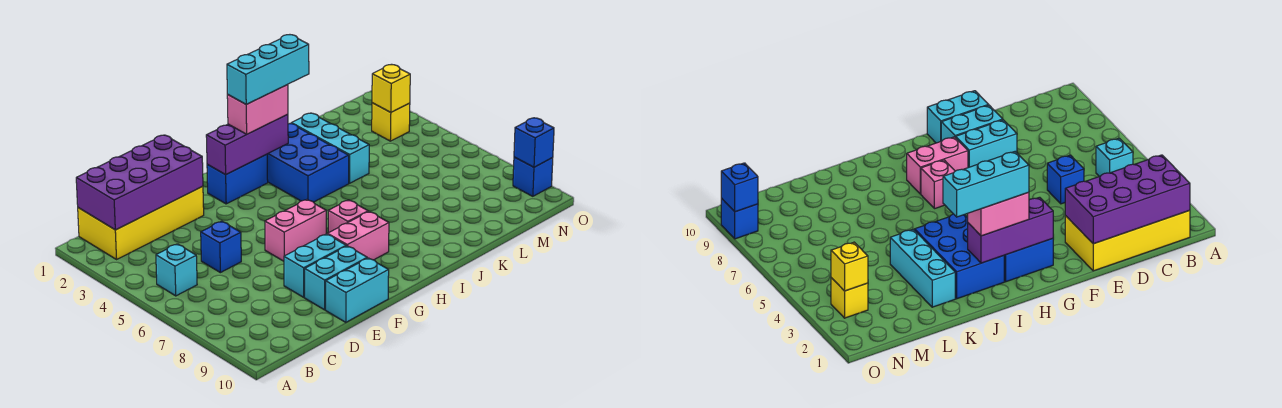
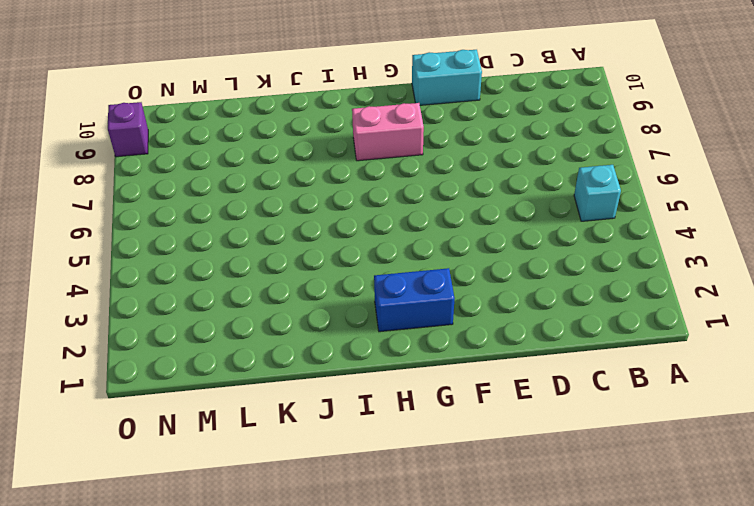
purple 1x1 brick [108,102,148,157] -> blue 1x1 brick [513,157,553,196]
none -> yellow 2x4 brick [78,186,204,259]
none -> blue 1x1 brick [201,221,241,273]
none -> cyan 1x2 brick [284,234,346,297]

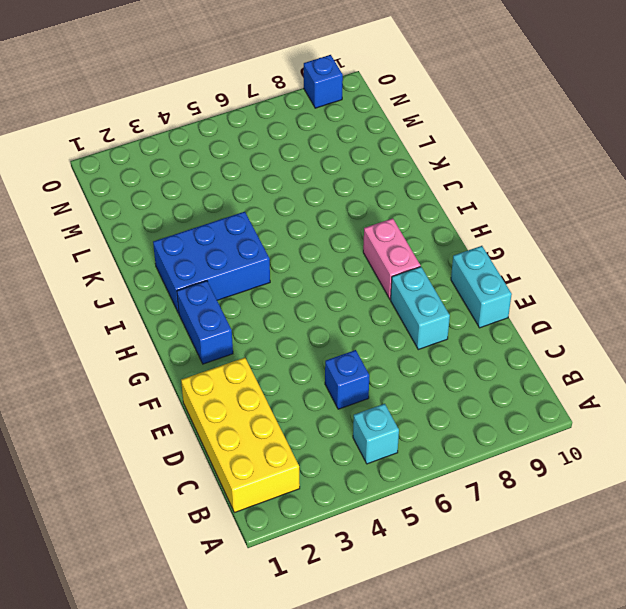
none -> cyan 1x2 brick [305,246,367,310]
none -> pink 1x2 brick [265,200,326,261]
none -> pink 1x1 brick [328,200,368,233]

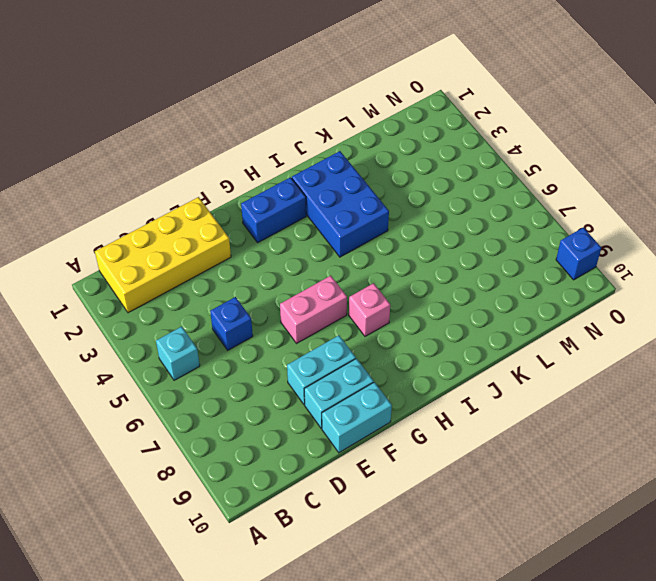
none -> pink 1x2 brick [328,212,389,260]
none -> cyan 1x3 brick [291,113,369,183]
none -> yellow 1x1 brick [372,103,410,141]

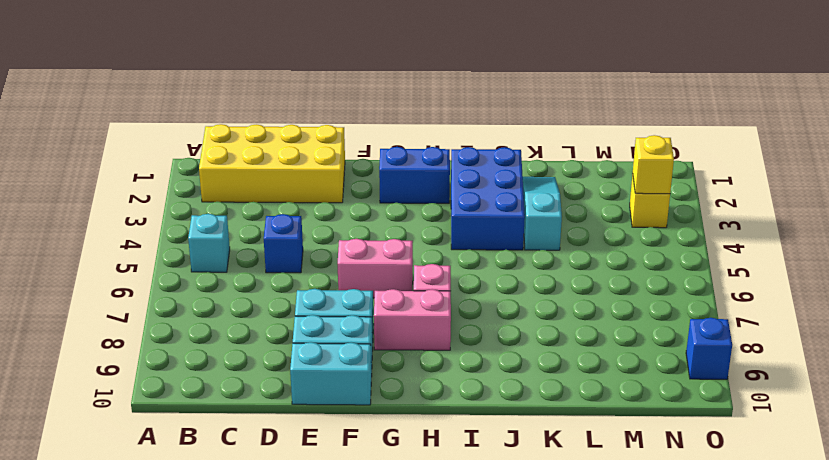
cyan 1x3 slope [523,177,562,250] -> cyan 1x3 brick [291,113,369,183]
none -> purple 2x4 brick [76,135,203,230]
none -> purple 1x3 brick [206,114,288,175]
none -> blue 1x1 brick [514,118,554,167]

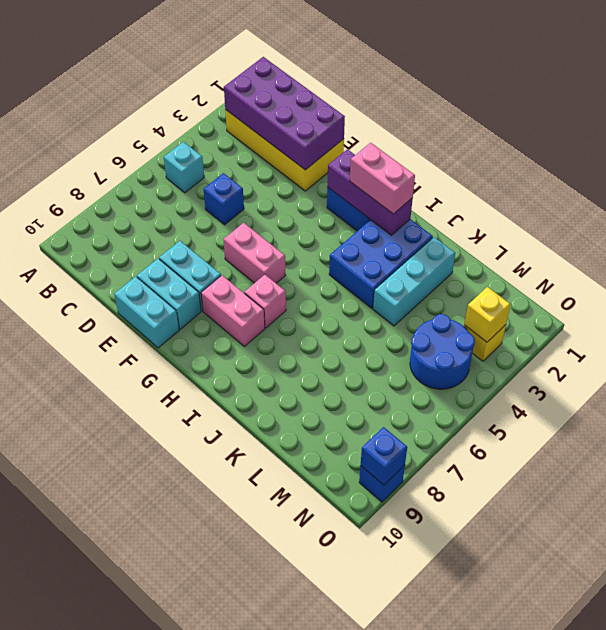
blue 2x2 round brick [410,314,475,389] -> none
none -> cyan 1x3 brick [227,35,309,104]

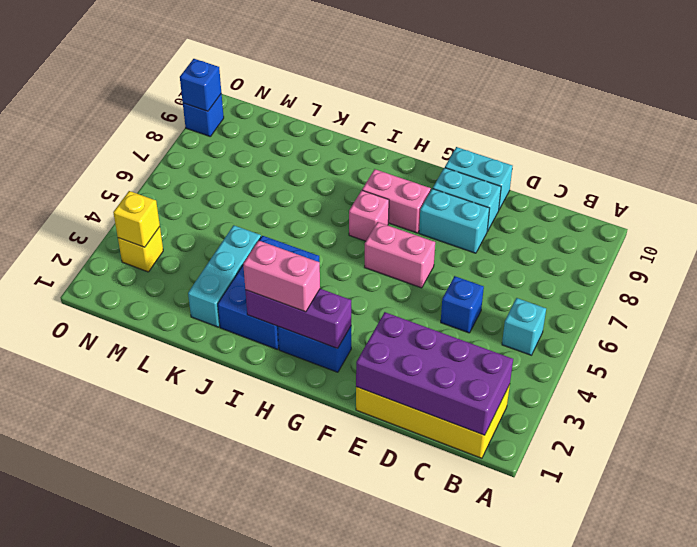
none -> cyan 1x3 brick [227,35,309,104]

